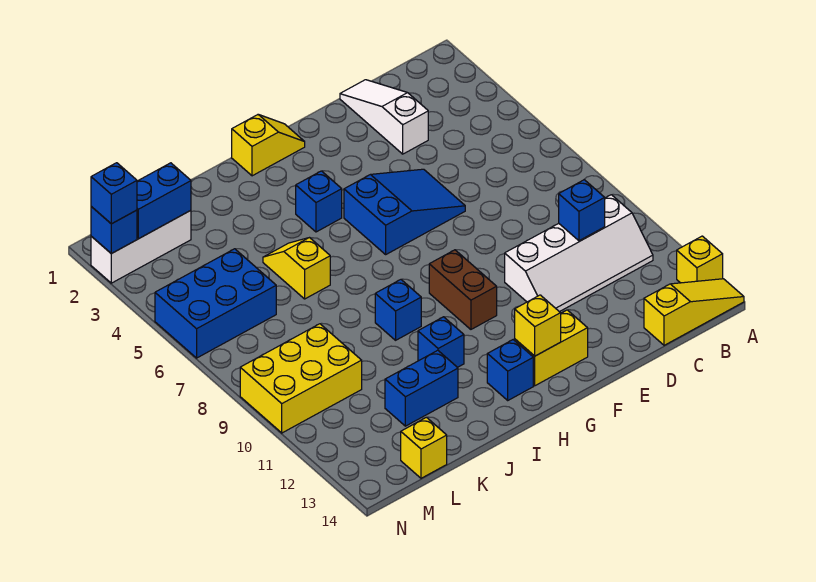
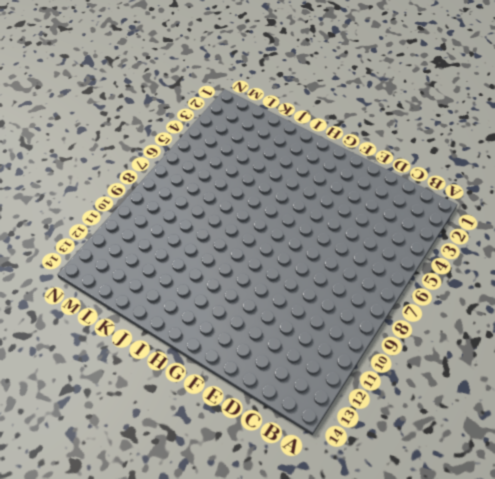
none -> yellow 1x1 brick [677,236,723,283]
none -> yellow 1x3 slope [644,279,744,345]
none -> white 2x4 slope [505,195,653,312]

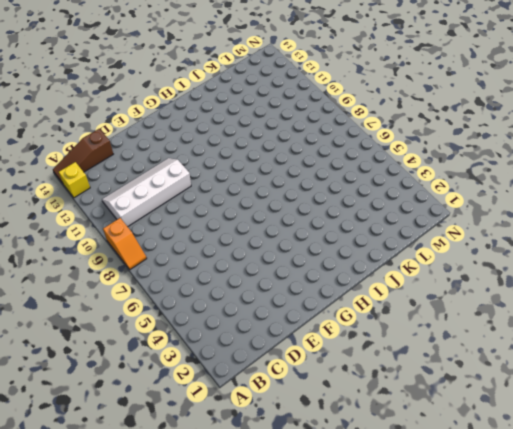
orange 1x2 slope [103,218,147,270] -> none
brown 1x3 slope [53,129,113,183] -> yellow 1x3 slope [644,279,744,345]
none -> white 1x3 slope [340,80,428,154]
none -> blue 2x3 slope [344,169,465,254]
none -> yellow 1x2 brick [515,310,588,386]

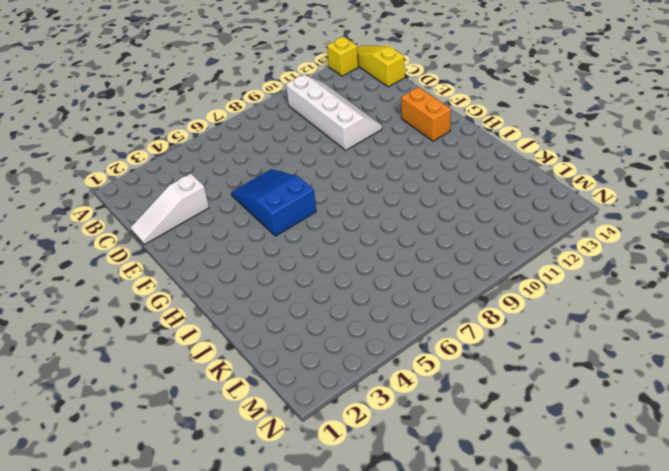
orange 1x2 brick [401,87,451,141] -> yellow 1x2 brick [515,310,588,386]
none -> yellow 1x2 slope [232,115,305,176]
none -> brown 1x2 brick [429,250,497,329]
none -> blue 1x1 brick [296,171,342,232]

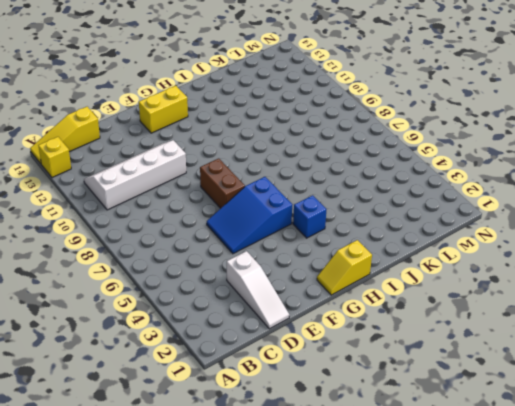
brown 1x2 brick [200,158,245,208] -> brown 1x2 brick moved to [429,250,497,329]
none -> blue 1x1 brick [487,340,533,400]
none -> blue 1x1 brick [375,280,421,340]
none -> blue 1x1 brick [418,317,464,367]

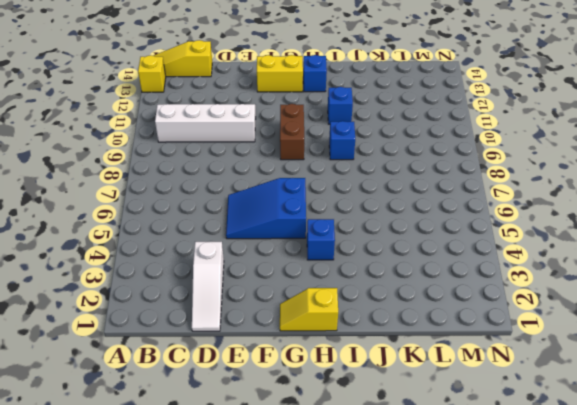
none -> yellow 1x2 slope [263,238,330,299]
none -> blue 1x2 brick [385,350,458,426]
none -> white 1x3 brick [91,210,191,283]

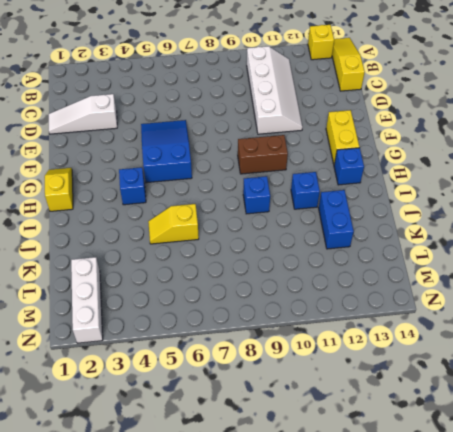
none -> blue 2x3 brick [155,249,276,358]
none -> yellow 2x3 brick [240,324,362,433]
none -> yellow 1x1 brick [401,417,447,478]

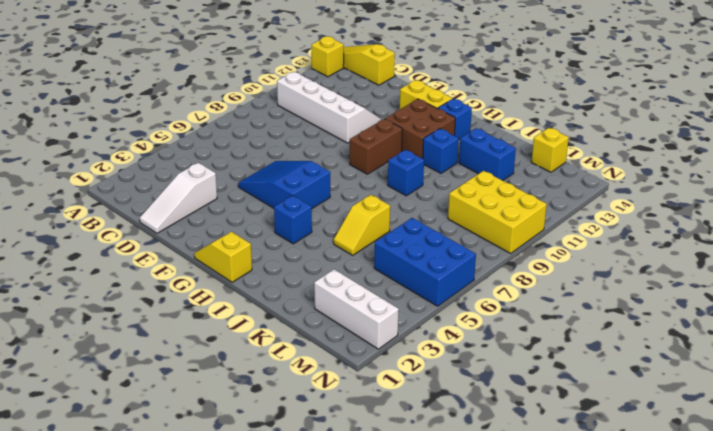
brown 2x2 brick [385,99,455,159] -> none
none -> blue 1x1 brick [559,180,605,241]
none -> yellow 1x1 brick [515,295,561,356]
none -> blue 1x2 brick [137,163,191,239]

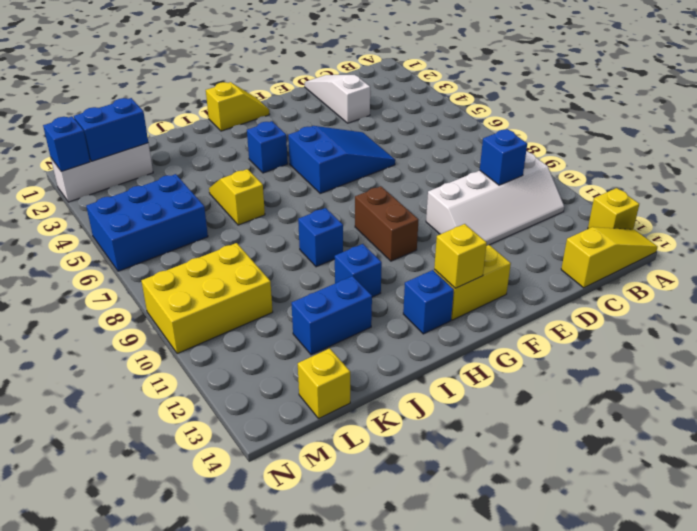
none -> blue 1x1 brick [91,163,137,224]

